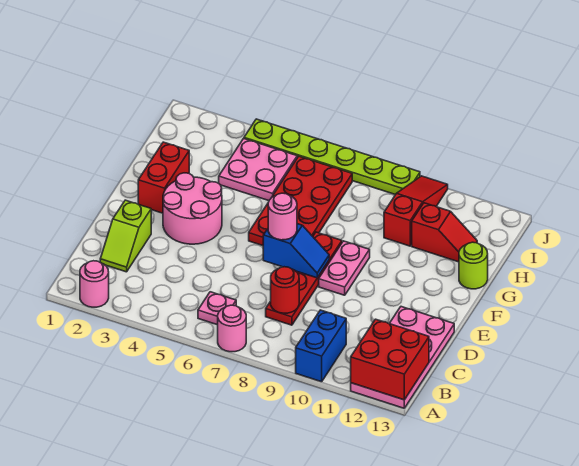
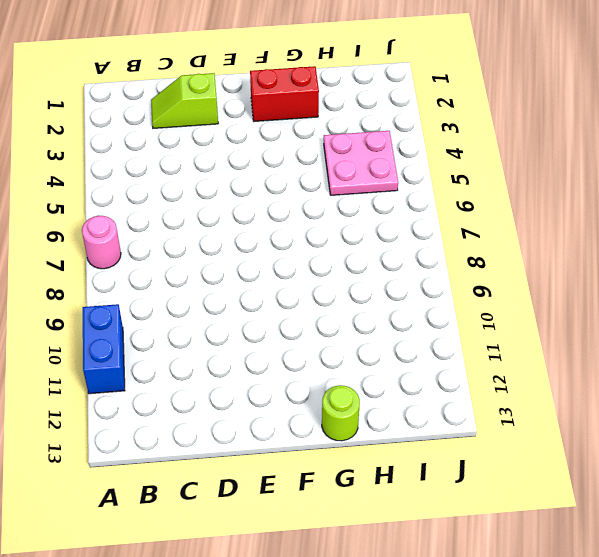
blue 1x2 brick [83,304,125,394] -> blue 1x2 brick turned to [296,310,346,382]
none -> pink 1x1 round brick [80,261,109,307]
none -> pink 2x4 plate [351,307,454,408]
none -> pink 1x1 plate [198,292,236,325]

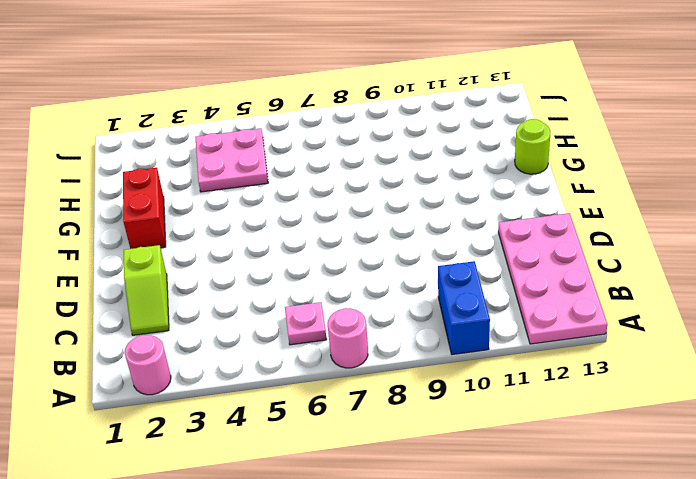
none -> red 1x4 plate [266,232,342,325]
none -> pink 2x2 round brick [163,173,222,244]
none -> pink 1x2 plate [319,241,370,295]

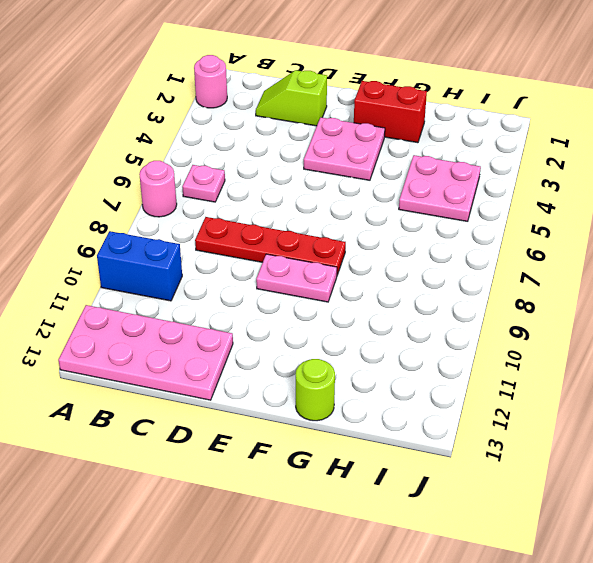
pink 2x2 plate [304,117,385,180] -> pink 2x2 round brick [163,173,222,244]
none -> red 2x4 plate [249,156,352,246]
none -> red 1x3 slope [384,176,448,246]
none -> red 1x2 slope [412,203,477,262]

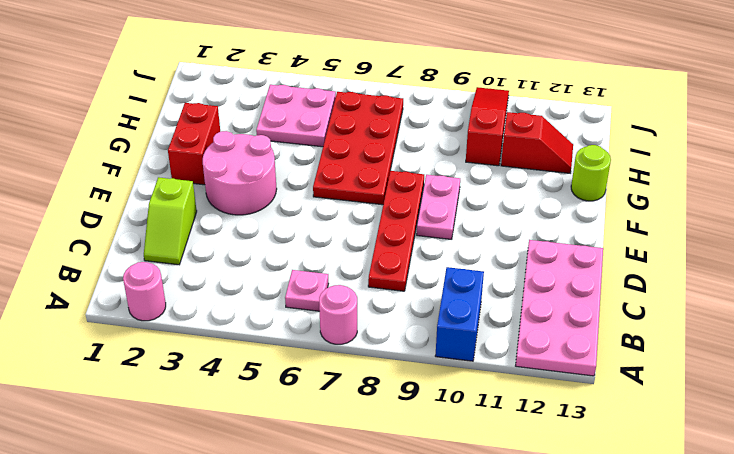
none -> lime 1x6 plate [244,119,420,195]
none -> red 2x2 brick [351,319,429,400]
none -> red 1x1 round brick [271,267,299,313]

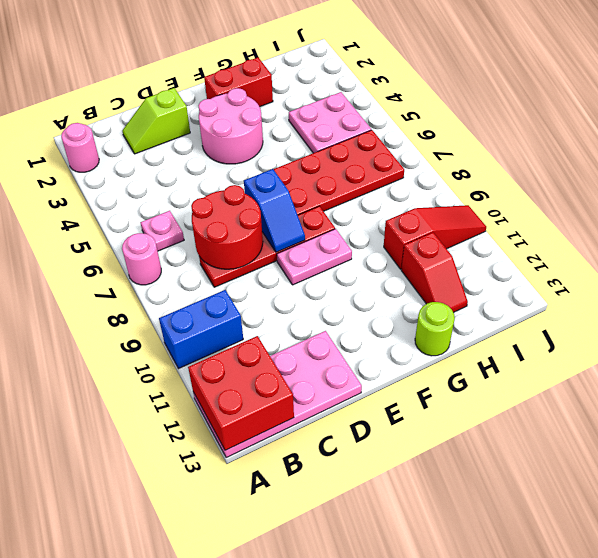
red 2x2 round brick [191,185,263,269] -> red 1x1 round brick [271,267,299,313]
none -> lime 1x6 plate [244,119,420,195]
none -> pink 1x1 round brick [268,193,297,240]

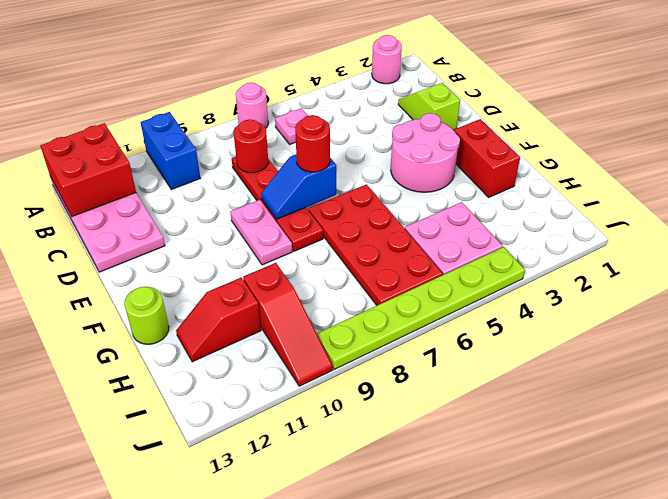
red 1x1 round brick [295,115,330,172] -> pink 1x1 round brick [268,193,297,240]

